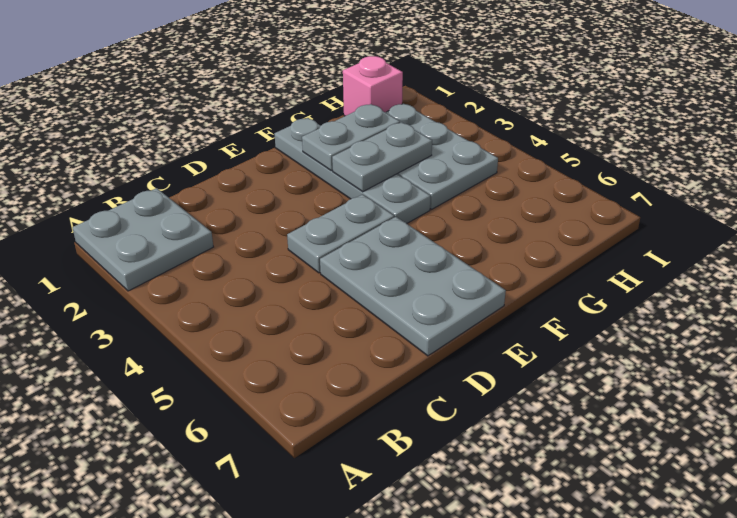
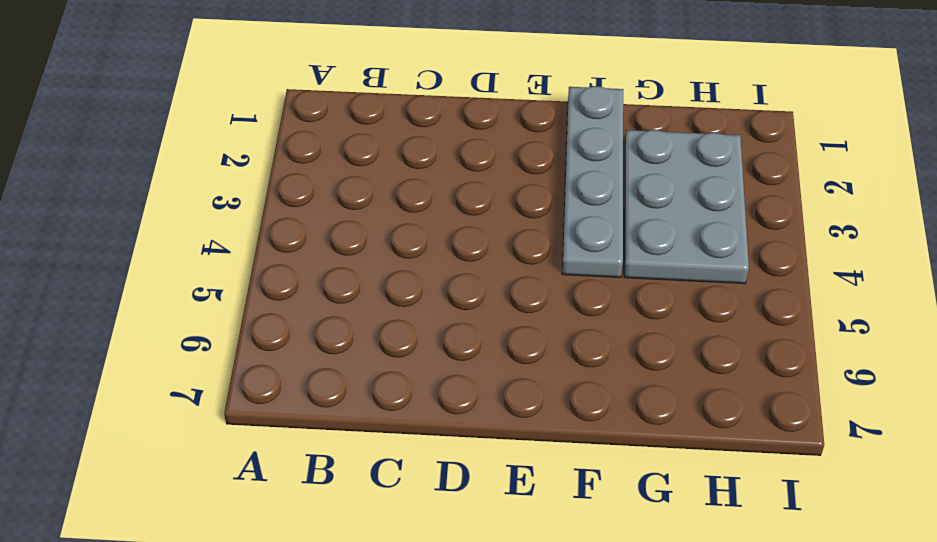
none -> grey 2x2 plate [73,188,213,291]
none -> grey 1x2 plate [287,194,394,273]

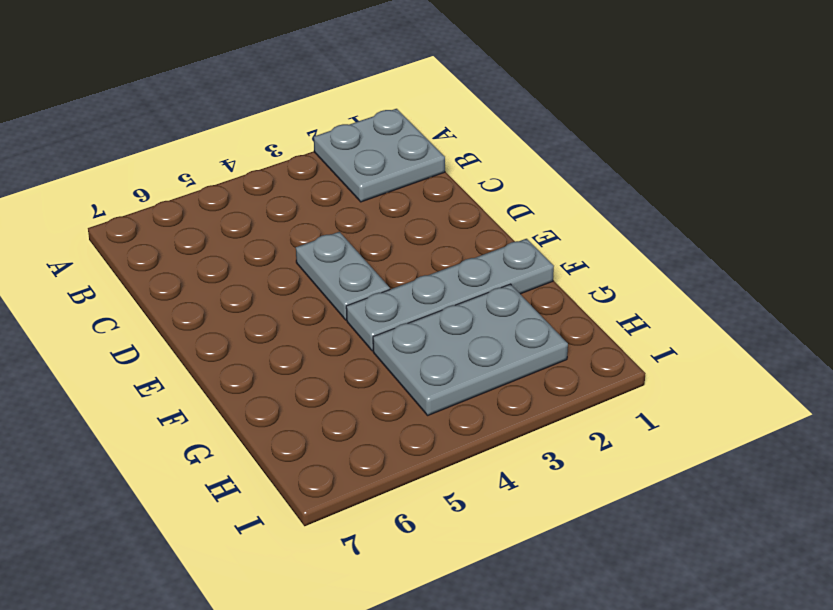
none -> grey 2x3 plate [320,217,506,356]
none -> pink 1x1 brick [343,56,403,116]

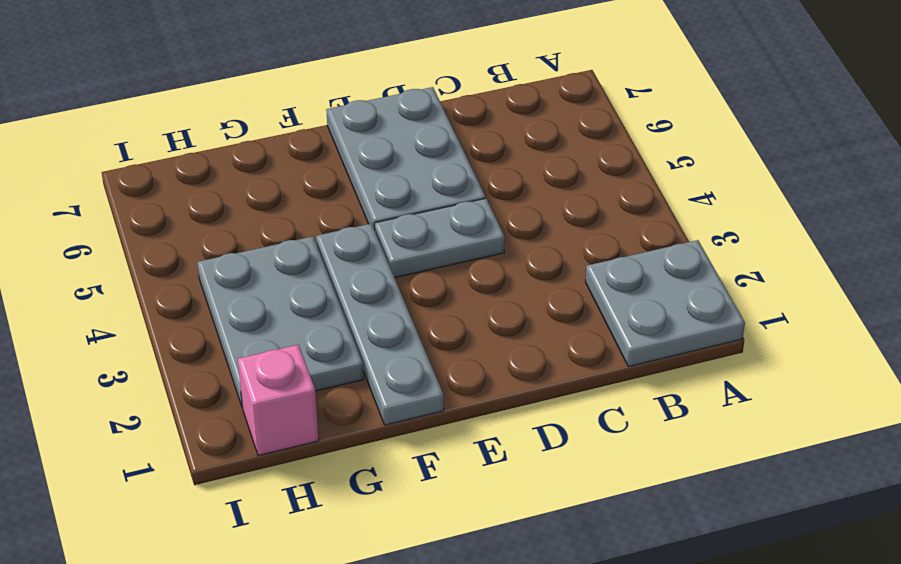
none -> grey 1x2 plate [302,104,400,171]
none -> grey 1x2 plate [332,122,432,192]

